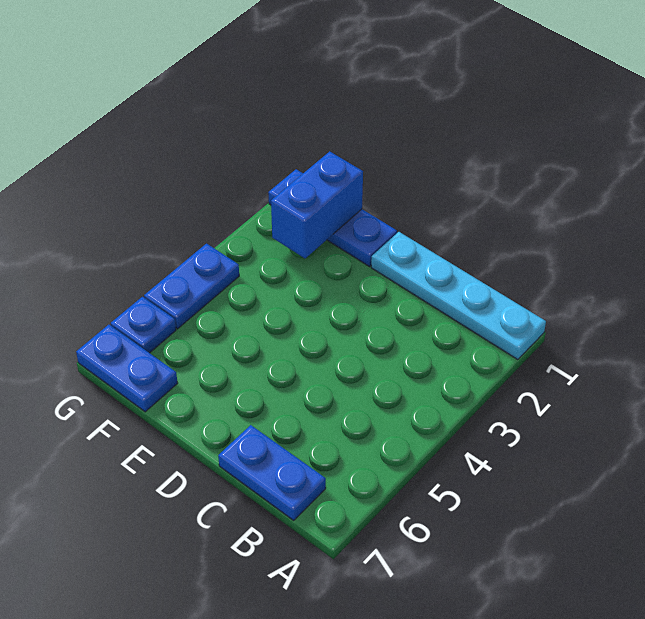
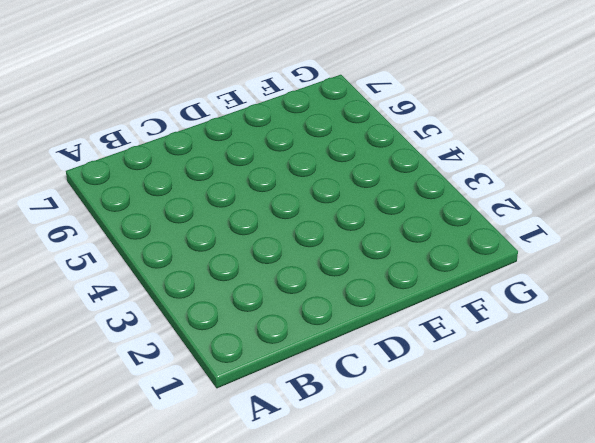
none -> cyan 1x4 plate [371,232,546,360]
none -> blue 1x2 plate [218,425,326,520]

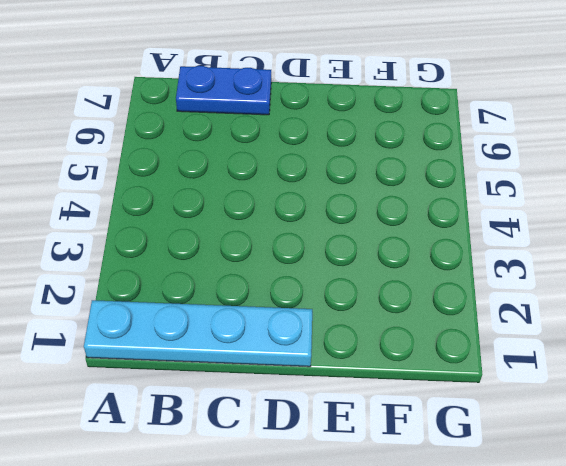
none -> blue 1x3 plate [268,169,397,267]
none -> blue 1x2 plate [76,325,178,412]

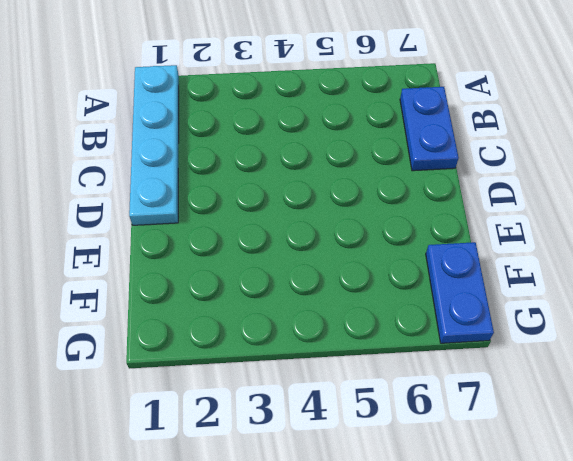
none -> blue 1x3 plate [268,169,397,267]
none -> blue 1x2 plate [144,244,239,329]

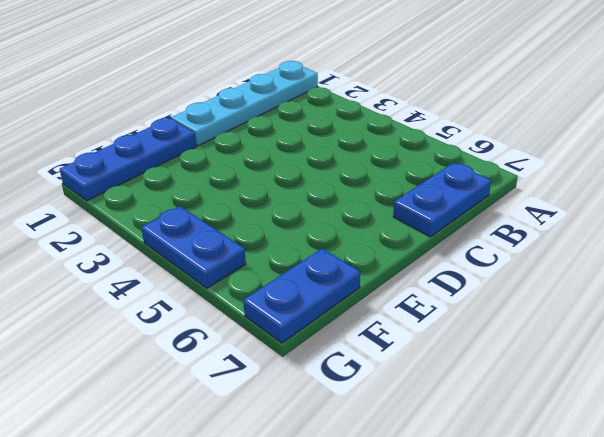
none -> blue 1x1 plate [111,297,176,353]
none -> blue 1x2 brick [271,151,363,258]

